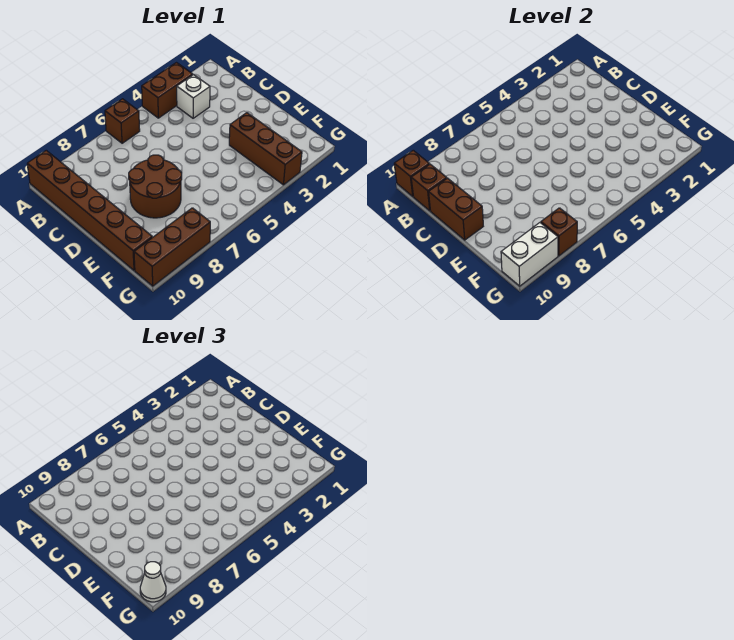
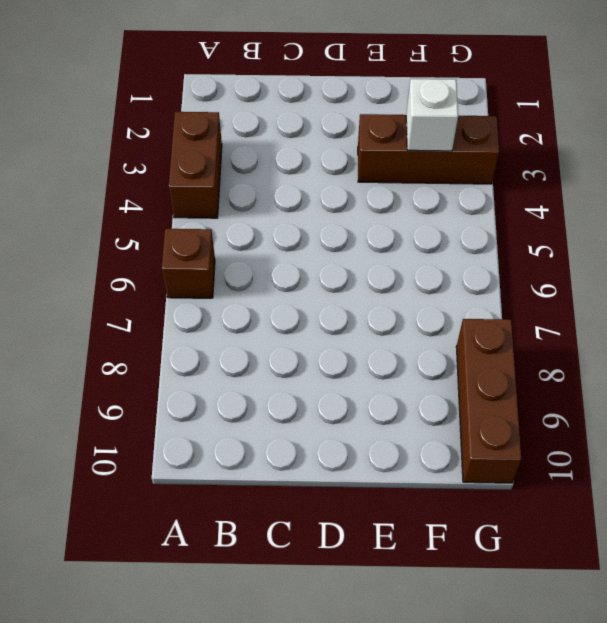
white 1x1 brick [406,79,458,151] -> white 1x1 brick moved to [177,75,210,118]
none -> brown 1x6 brick [27,150,152,270]
none -> brown 2x2 round brick [129,155,182,218]
none -> brown 1x1 brick [394,150,429,196]

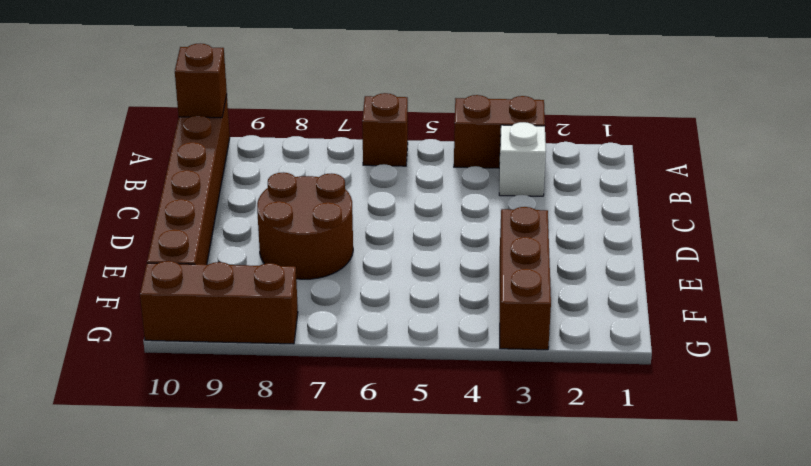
none -> brown 1x1 brick [411,164,447,211]
none -> brown 1x2 brick [429,178,483,240]
none -> brown 1x1 brick [541,208,577,256]

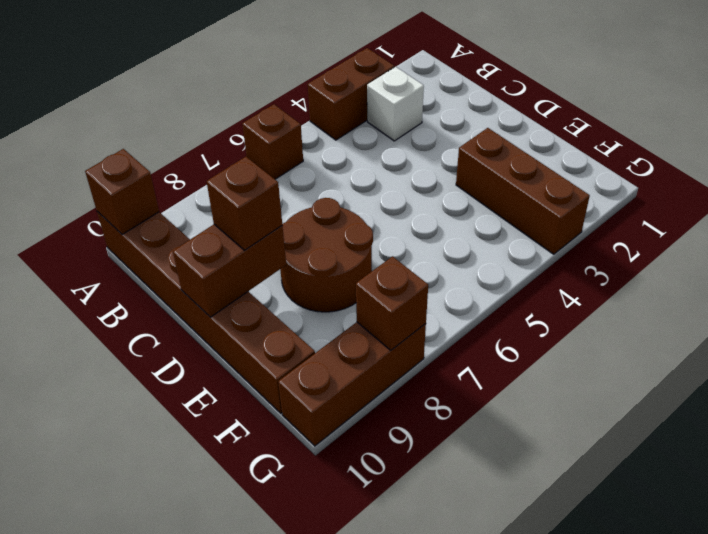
brown 1x2 brick [173,225,286,317] -> brown 1x2 brick turned to [429,178,483,240]
brown 1x1 brick [207,157,282,250] -> brown 1x1 brick moved to [411,164,447,211]
none -> white 1x2 brick [501,223,558,286]
none -> white 1x1 cone [140,562,166,602]

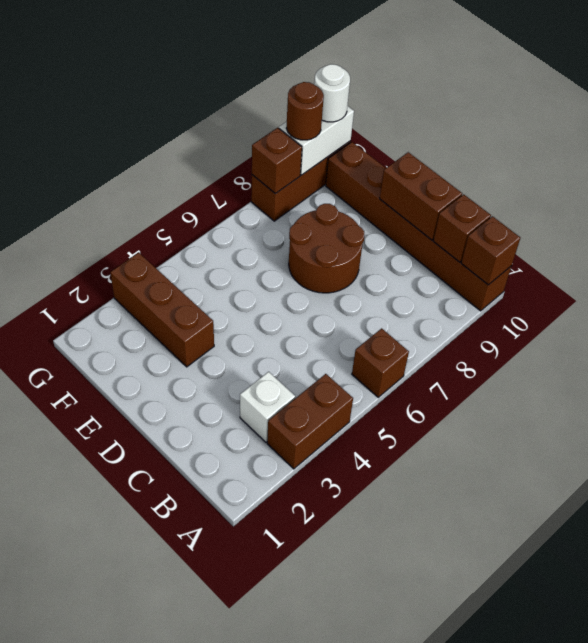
brown 1x1 round brick [286,82,324,140] -> none
white 1x1 round brick [314,64,350,122] -> white 1x1 cone [140,562,166,602]

